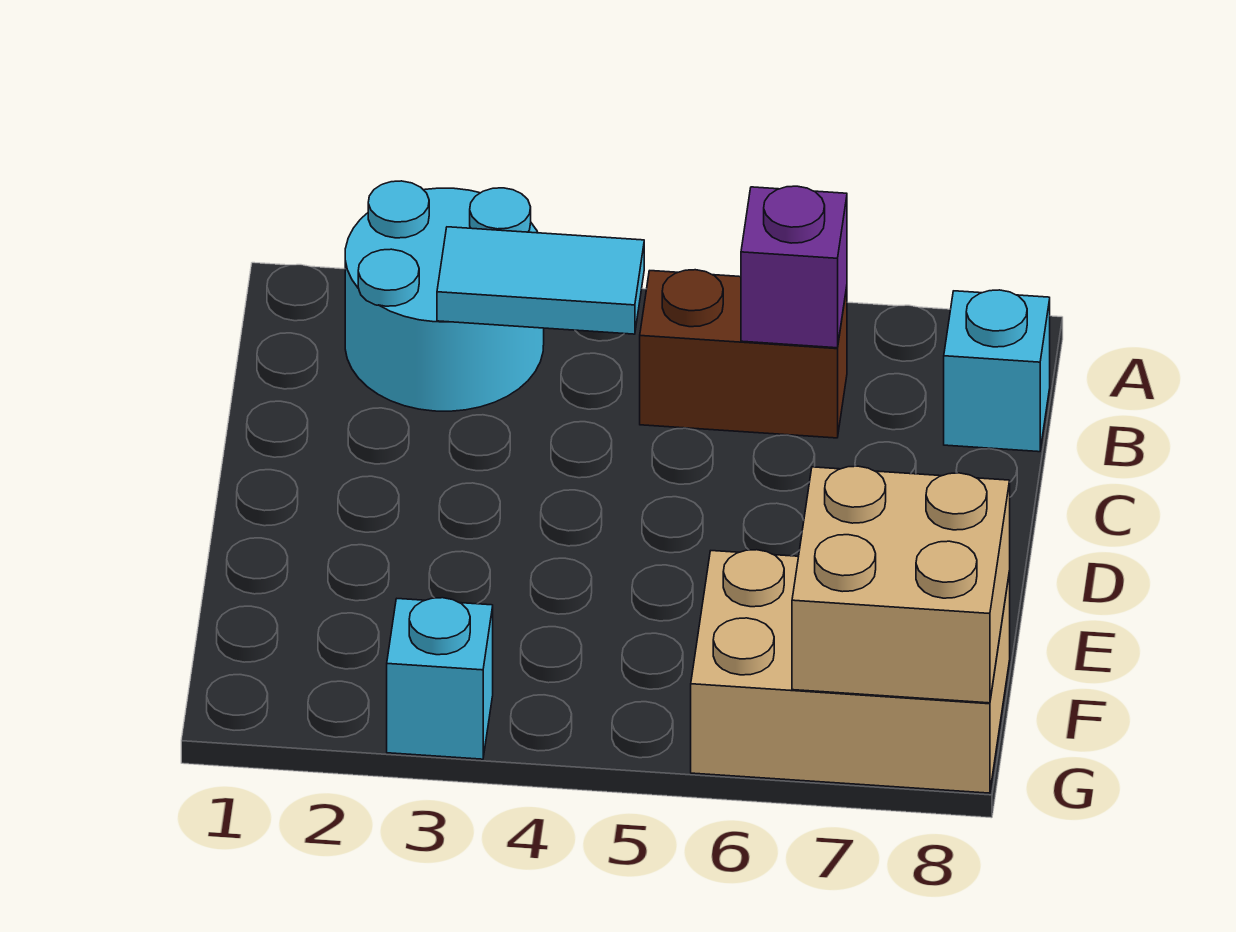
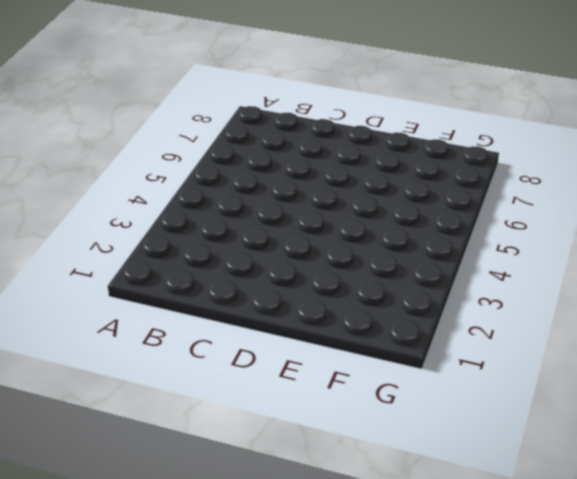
none -> cyan 2x2 round brick [345,181,544,411]
none -> brown 1x2 brick [640,270,847,438]

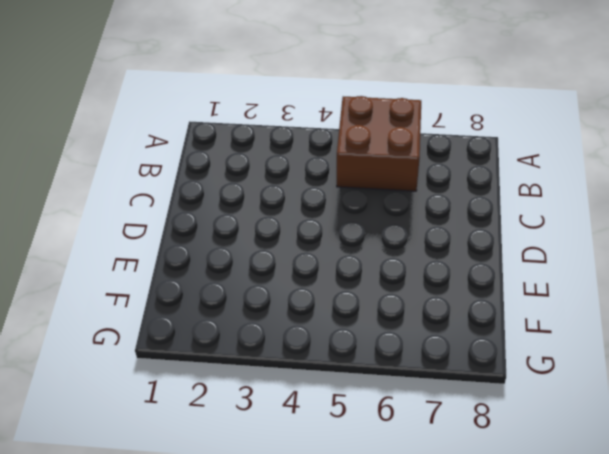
brown 2x2 brick [337,96,421,191] -> brown 1x2 brick [640,270,847,438]
none -> cyan 2x2 round brick [345,181,544,411]
none -> cyan 1x1 brick [944,290,1050,452]

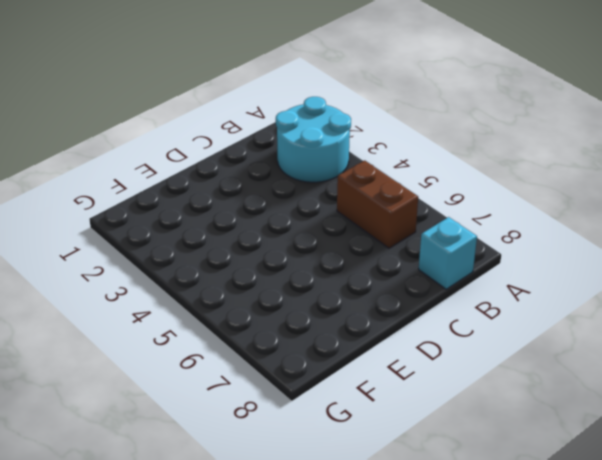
none -> tan 2x3 brick [691,550,1010,793]
none -> cyan 1x1 brick [387,598,493,759]

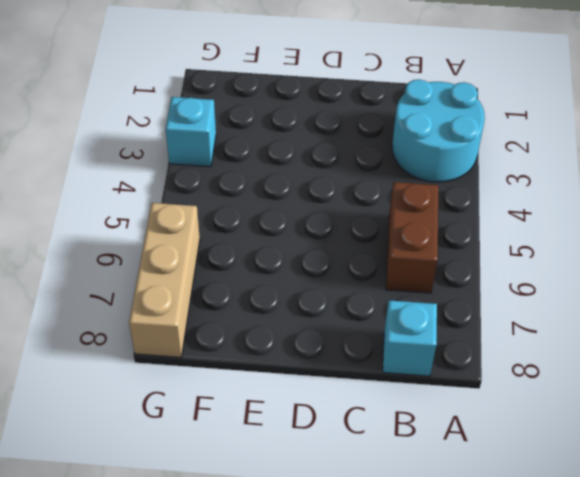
tan 1x3 brick [129,203,200,357] -> tan 2x3 brick [691,550,1010,793]
none -> cyan 1x2 tile [437,227,644,334]
none -> purple 1x1 brick [741,186,847,348]

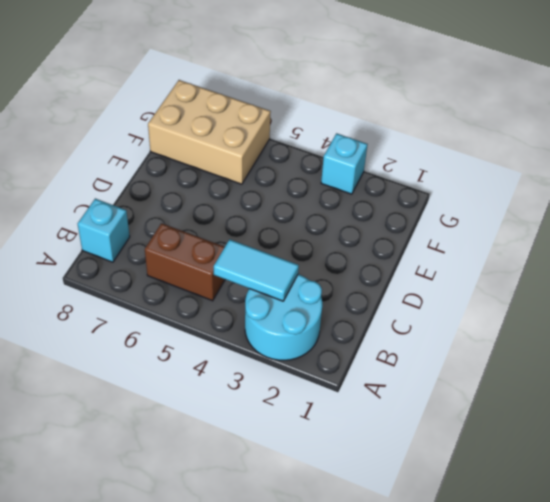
none -> purple 1x1 brick [741,186,847,348]
none -> tan 2x2 brick [792,466,1010,703]

